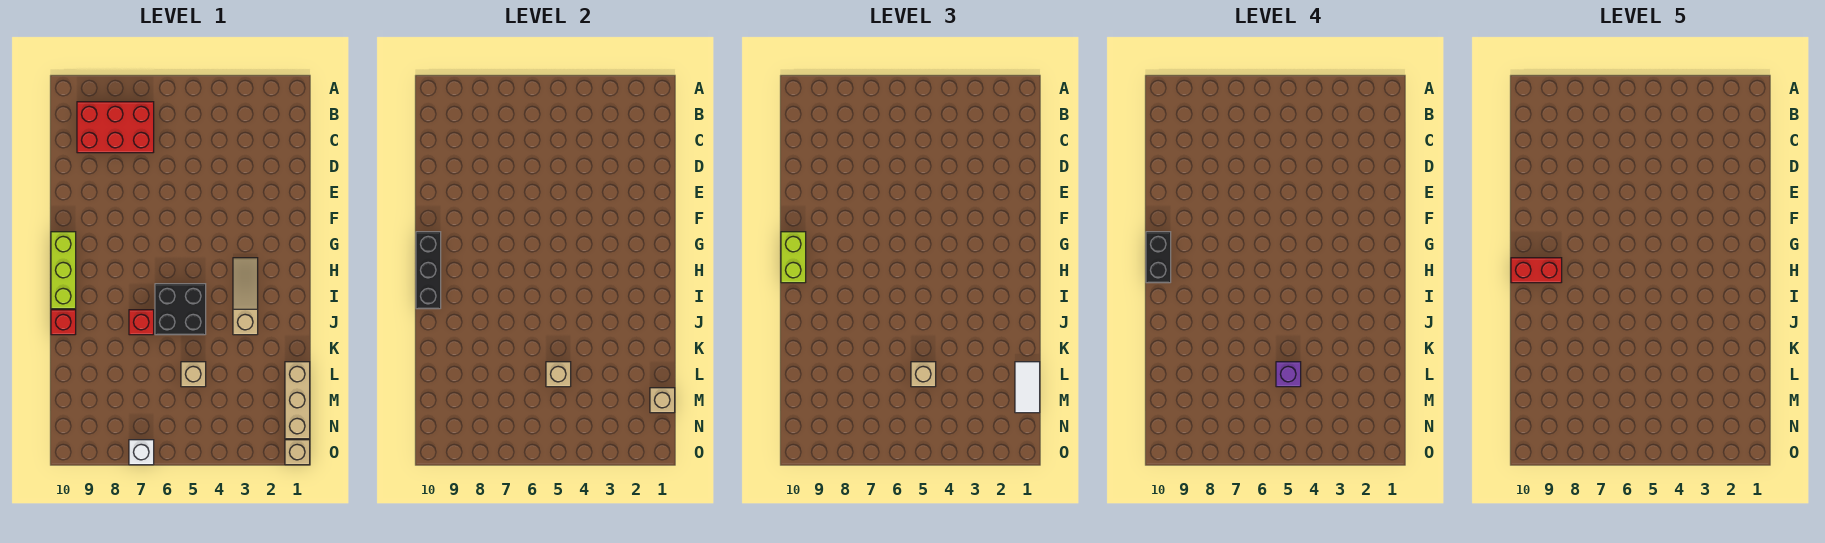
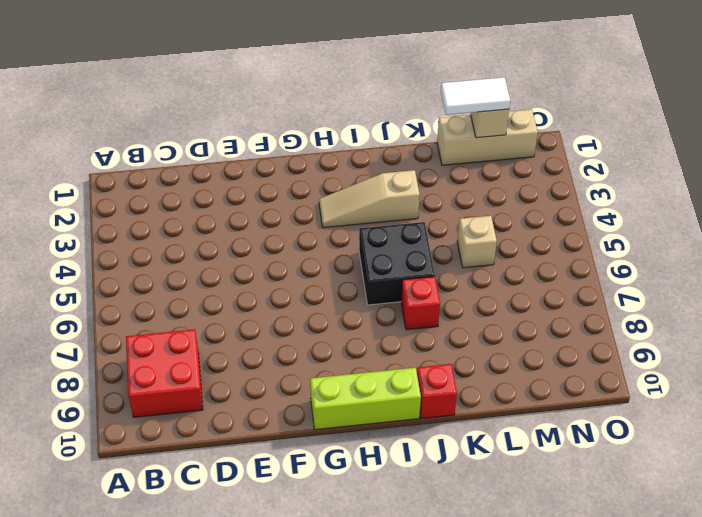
red 2x2 brick [126,329,203,417] -> red 2x3 brick [77,102,154,153]
none -> tan 1x1 brick [285,440,310,465]
none -> white 1x1 brick [129,440,154,465]
none -> black 1x3 brick [416,232,441,309]

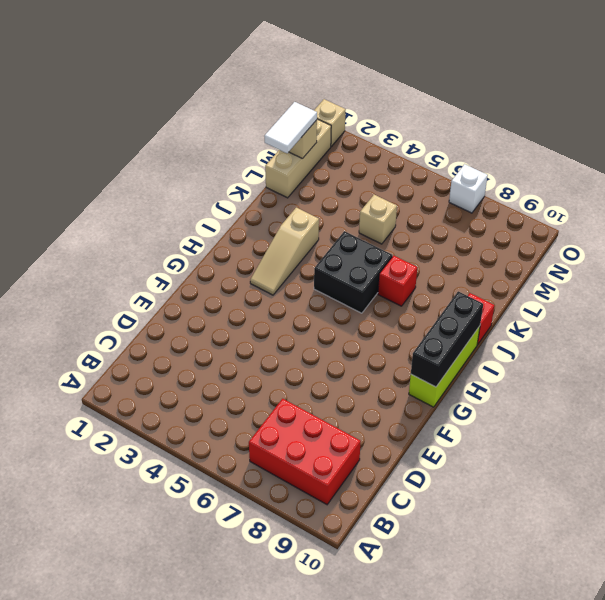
none -> tan 1x1 brick [546,362,571,387]
none -> lime 1x2 brick [781,232,806,283]
none -> tan 1x1 brick [911,362,936,387]

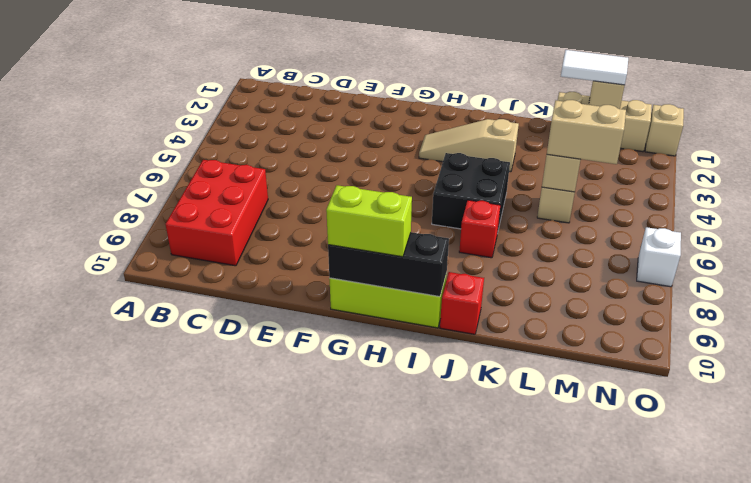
tan 1x2 brick [547,100,626,164] -> tan 1x1 brick [911,362,936,387]
none -> black 1x2 brick [1146,232,1171,283]
none -> purple 1x1 brick [1276,362,1301,387]
none -> red 1x2 brick [1511,258,1562,283]

